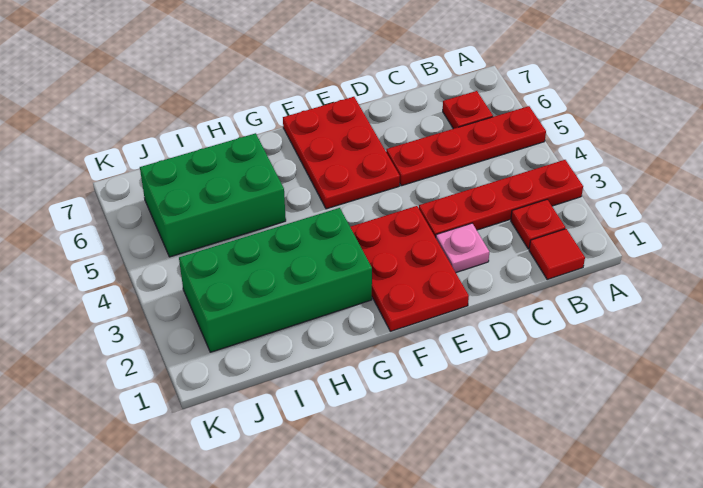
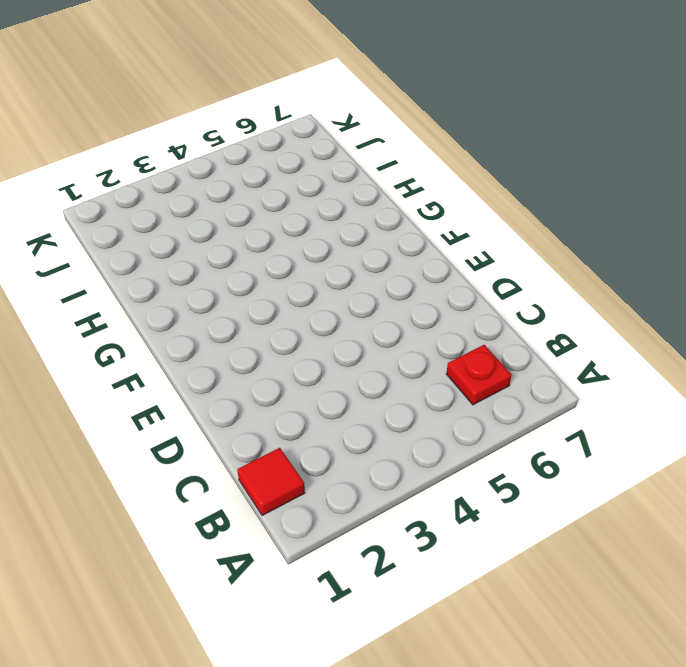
none -> red 1x4 plate [419,160,583,237]
none -> red 1x4 plate [386,106,546,186]

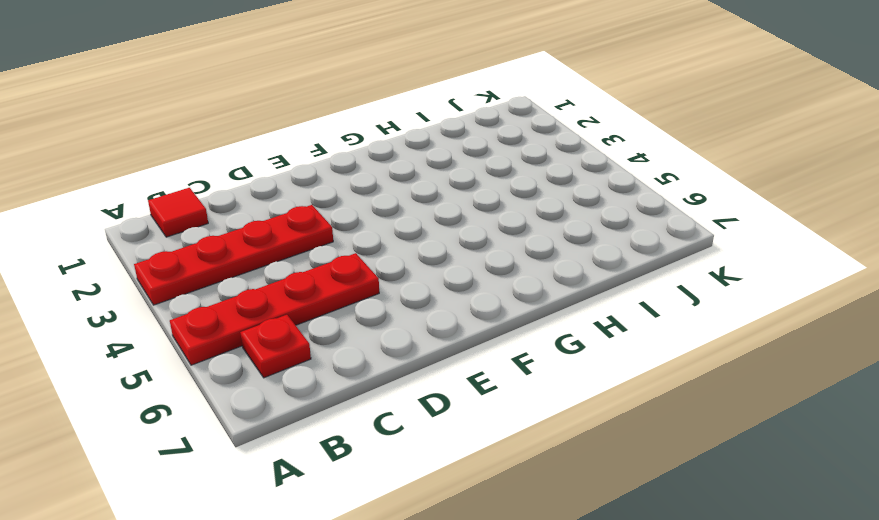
none -> red 1x1 plate [511,200,565,249]
none -> pink 1x1 plate [436,223,489,272]

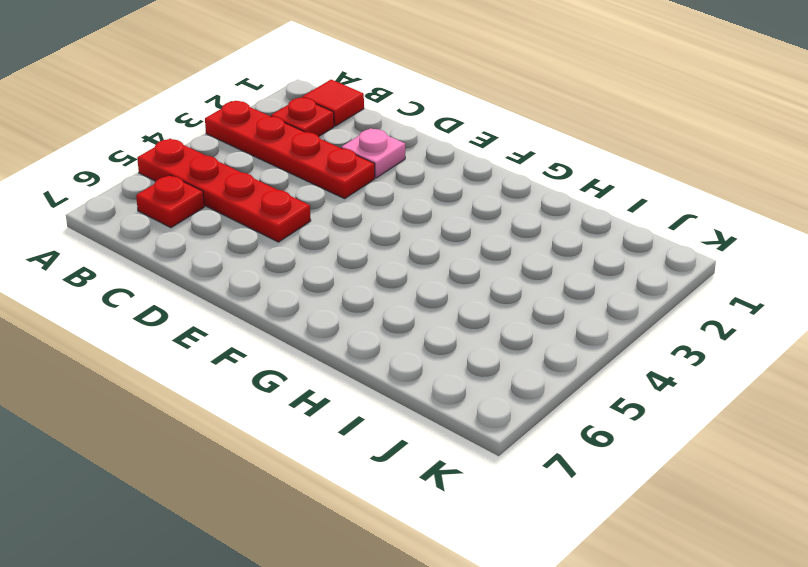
none -> red 2x3 plate [350,206,469,331]
none -> red 2x3 plate [283,97,400,209]

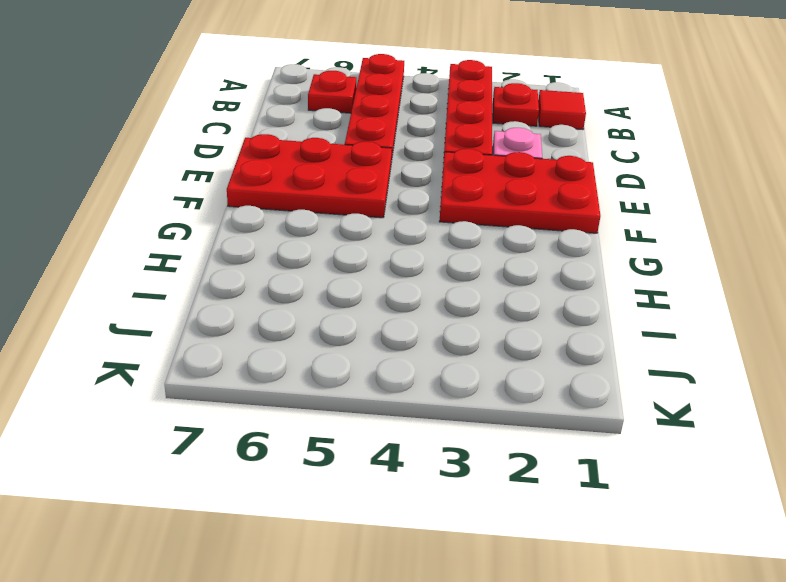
none -> green 2x4 brick [179,208,372,352]
none -> green 2x3 brick [140,133,286,257]

